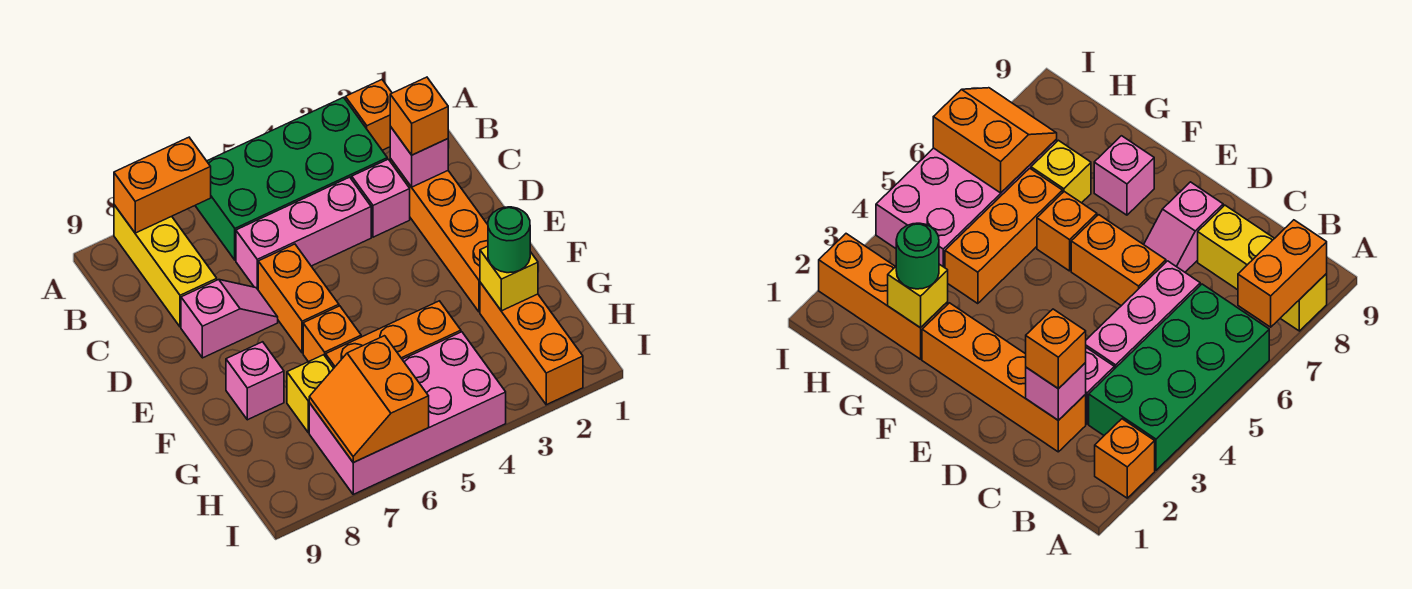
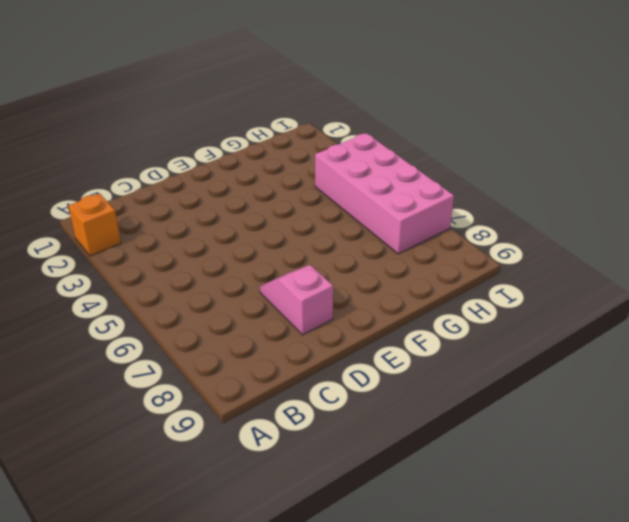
none -> green 2x4 brick [195,97,387,260]
none -> yellow 1x3 brick [114,205,217,327]
none -> orange 1x4 brick [390,159,488,312]

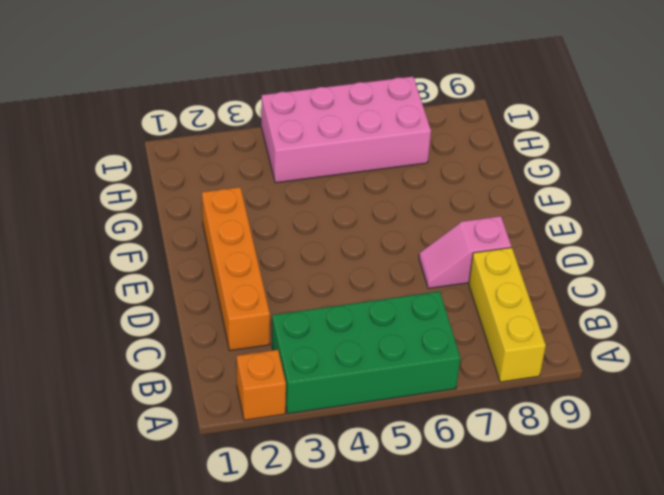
none -> pink 1x1 brick [352,159,410,237]
none -> pink 1x3 brick [236,177,371,289]
none -> orange 1x2 brick [258,244,339,353]

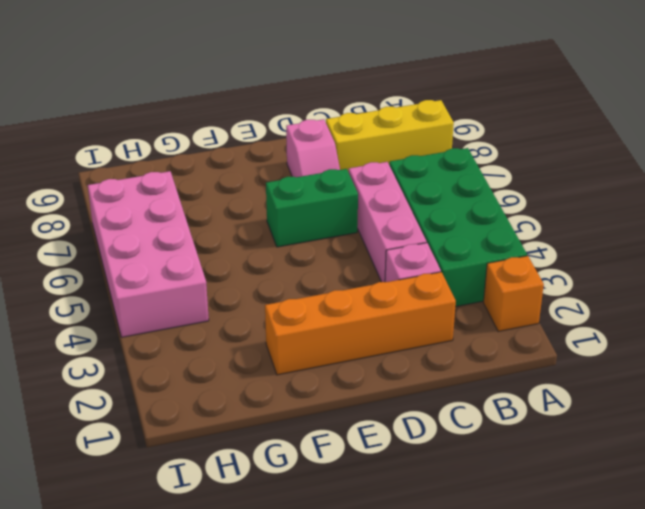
green 1x2 brick [266,169,358,247] -> orange 1x2 brick [258,244,339,353]
none -> orange 1x1 brick [303,306,361,362]
none -> pink 1x1 brick [226,342,284,420]
none -> orange 1x3 brick [480,282,583,405]

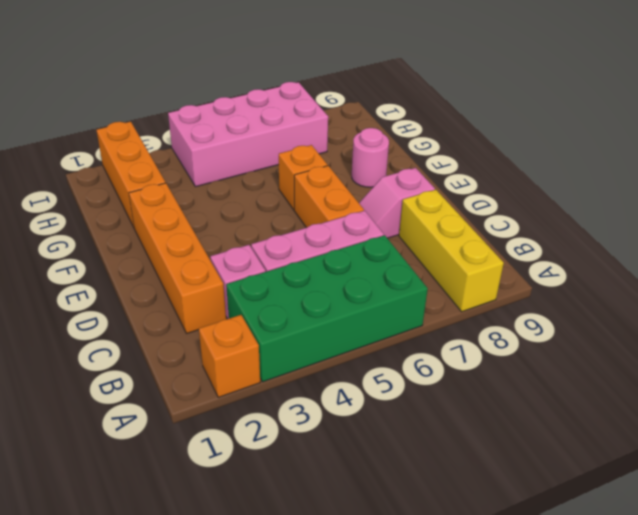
pink 1x1 round brick [352,128,389,187] -> pink 1x1 brick [226,342,284,420]
none -> orange 1x3 brick [326,301,461,368]
none -> yellow 1x1 brick [287,355,334,433]
none -> orange 1x2 brick [114,137,211,233]

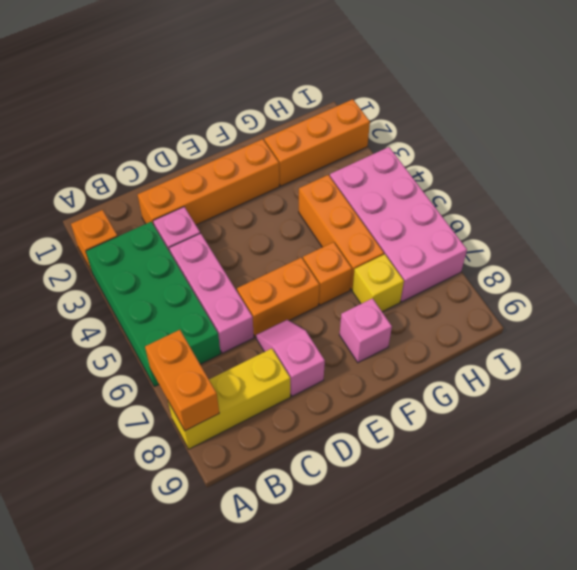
none -> pink 1x1 brick [390,127,448,187]
none -> yellow 1x1 brick [480,246,538,311]
none -> orange 2x2 slope [309,336,429,463]

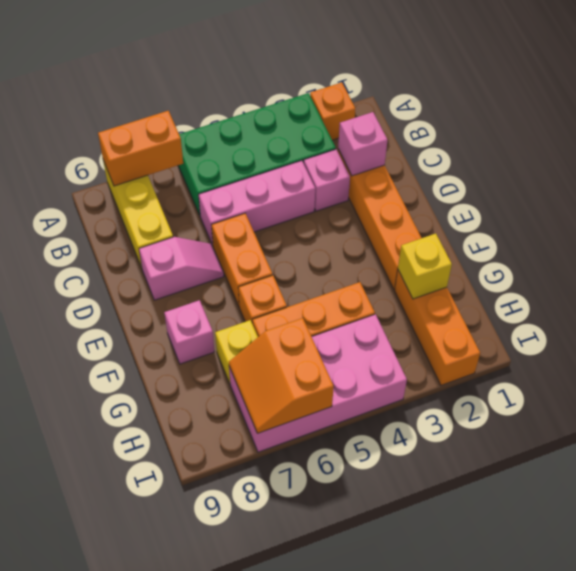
none -> orange 1x1 brick [390,77,448,155]
none -> green 1x1 round brick [488,207,530,273]

